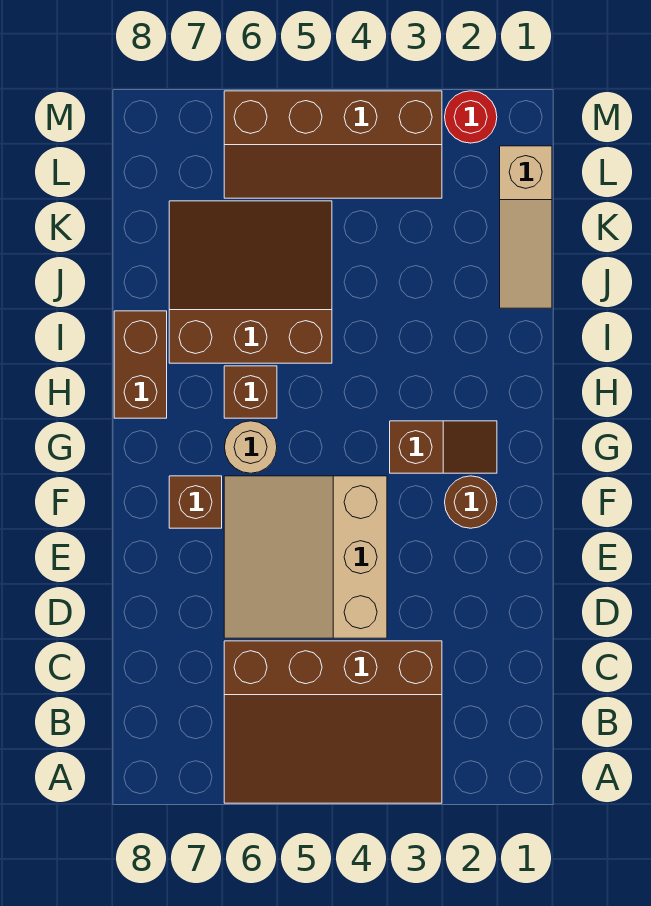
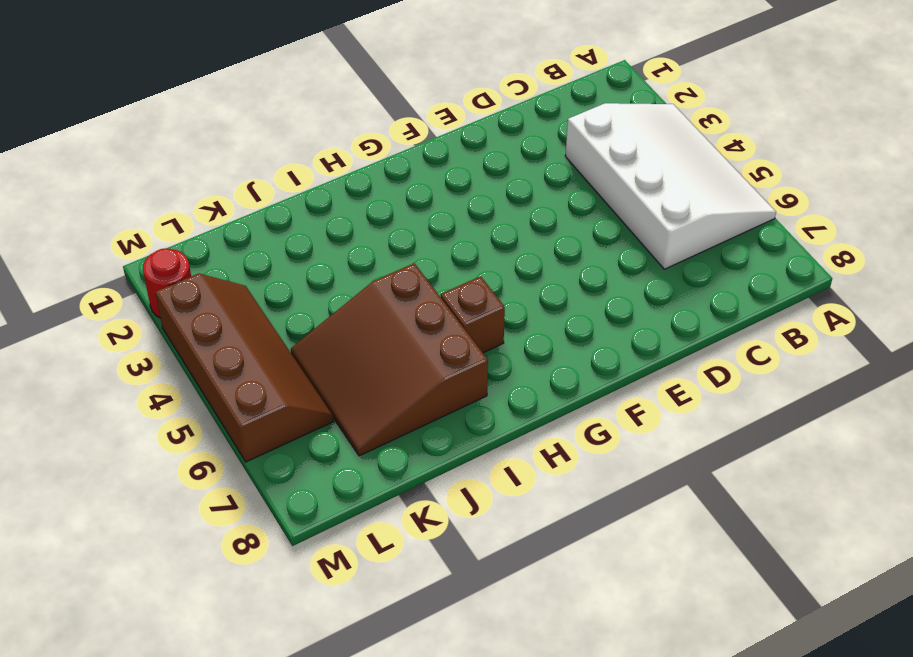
white 3x4 slope [565,103,776,269] -> brown 3x4 slope [224,641,442,803]
none -> tan 3x3 slope [224,476,387,638]
none -> brown 1x1 round brick [445,476,497,528]
none -> brown 1x1 brick [169,476,222,528]

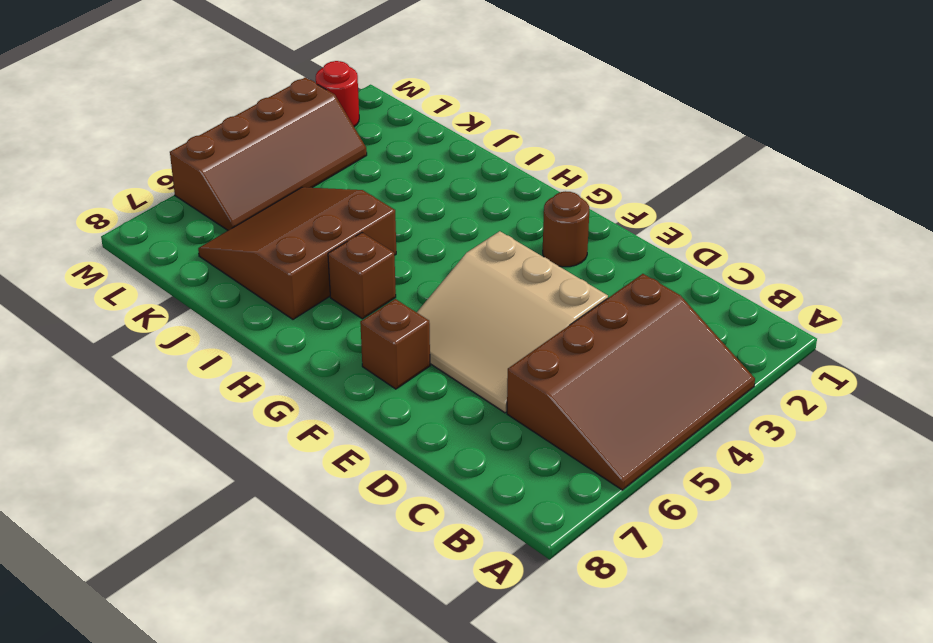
none -> brown 1x2 slope [390,421,497,473]
none -> tan 1x1 round brick [225,421,277,473]
none -> brown 1x2 brick [114,311,167,418]

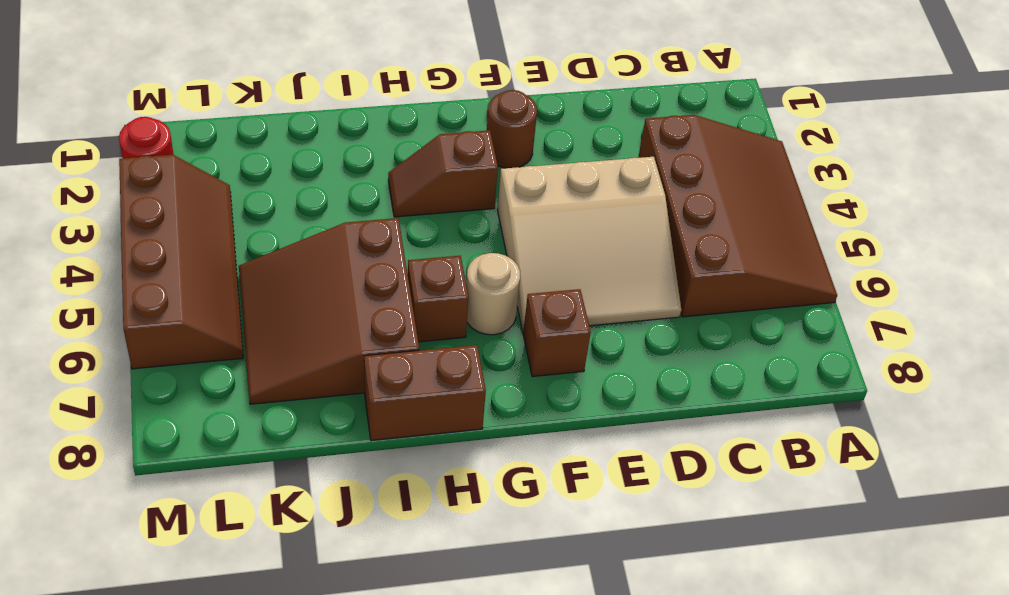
brown 1x2 slope [388,130,498,217] -> brown 1x2 slope turned to [390,421,497,473]
none -> tan 1x3 slope [500,146,552,308]

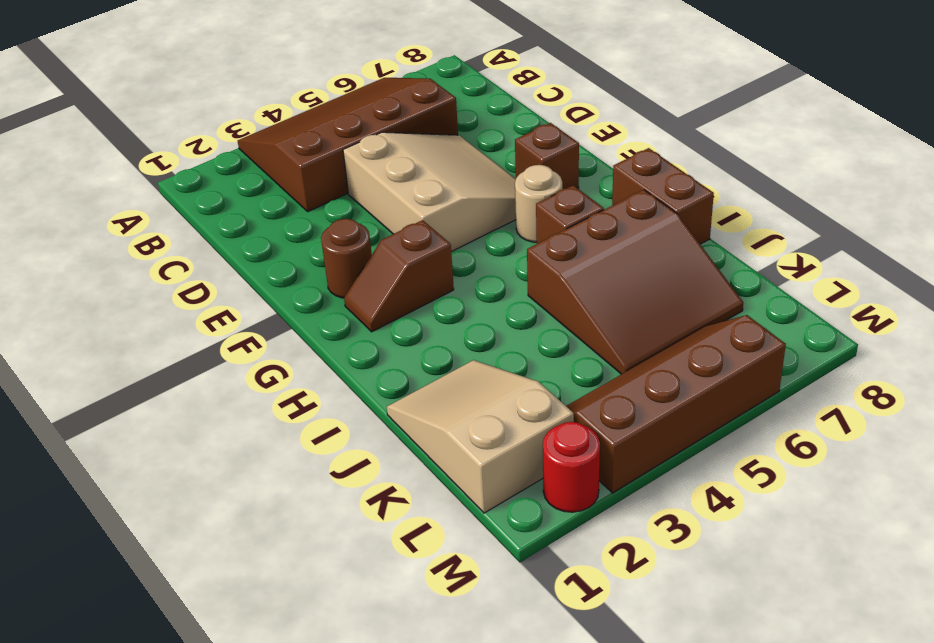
tan 2x3 slope [387,360,574,513] -> tan 1x3 slope [500,146,552,308]

